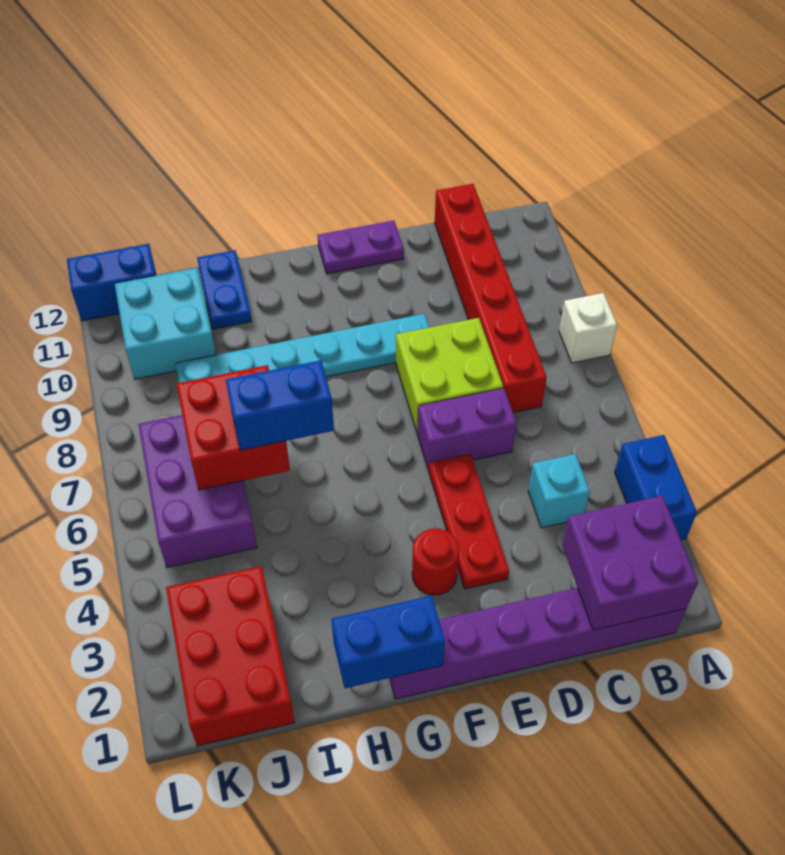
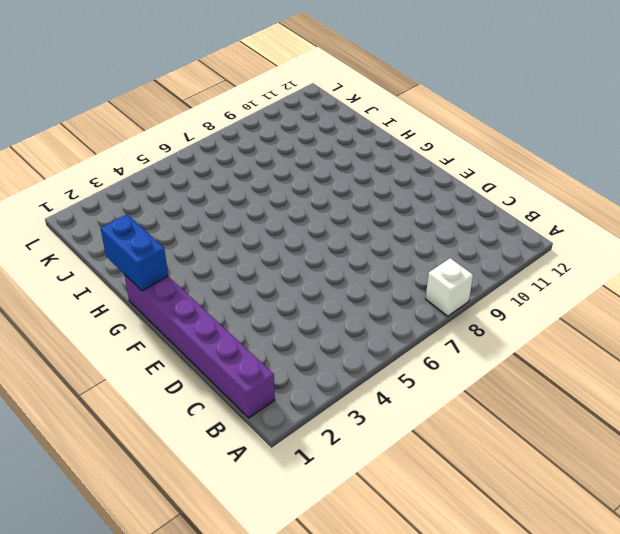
none -> blue 1x2 brick [615,435,697,540]
none -> cyan 1x1 brick [528,454,590,528]
none -> red 1x6 brick [435,184,547,413]

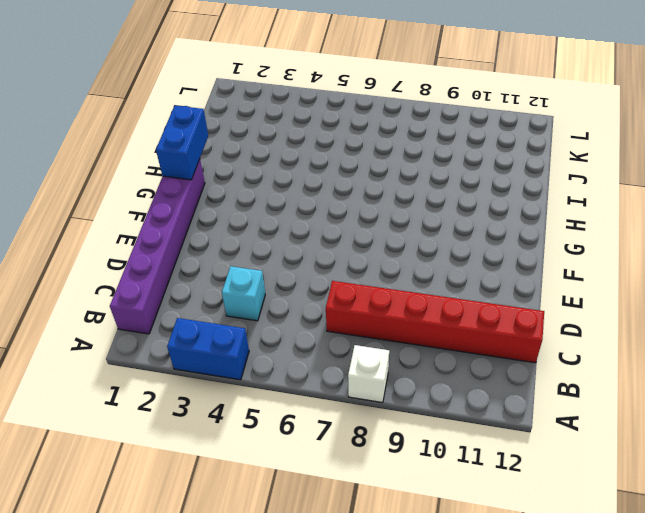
none -> purple 1x2 brick [417,388,516,470]
none -> lime 2x2 brick [396,318,503,432]
none -> red 1x3 plate [429,454,509,589]

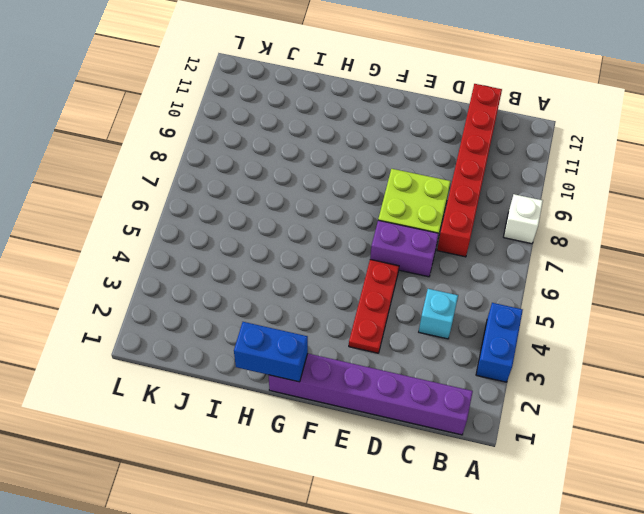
none -> cyan 1x6 plate [175,314,429,383]
none -> purple 1x2 plate [318,220,404,274]
none -> red 1x1 round brick [412,528,459,595]

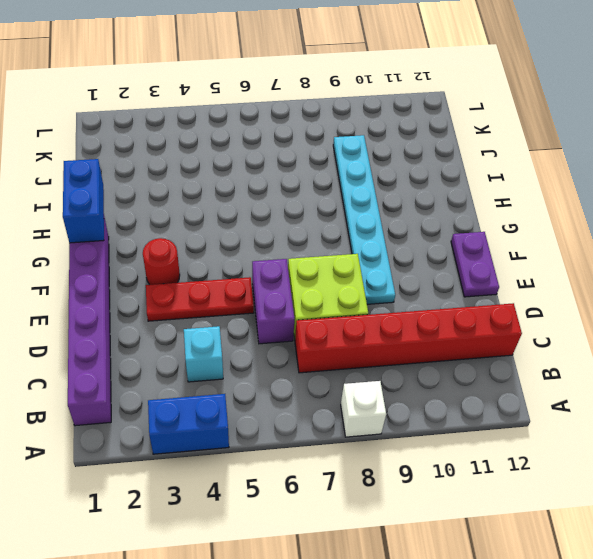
none -> blue 1x2 plate [197,250,252,329]
none -> red 2x3 brick [166,566,295,746]
none -> purple 2x3 brick [138,415,257,568]

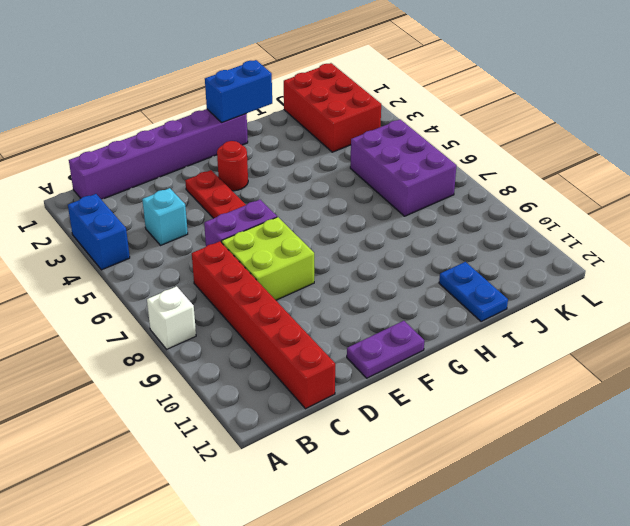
none -> cyan 1x6 plate [175,314,429,383]
none -> cyan 2x2 brick [115,268,216,379]
none -> blue 1x2 brick [67,244,157,321]

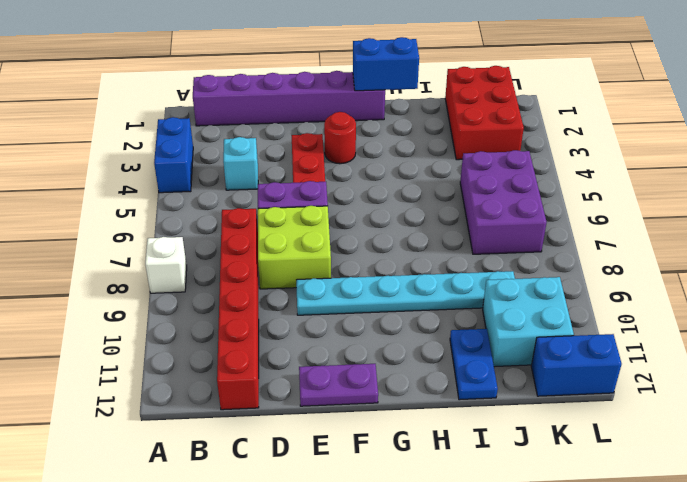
none -> purple 2x2 brick [562,496,698,630]
none -> red 2x2 brick [177,365,290,490]
none -> blue 1x2 brick [226,360,334,450]

